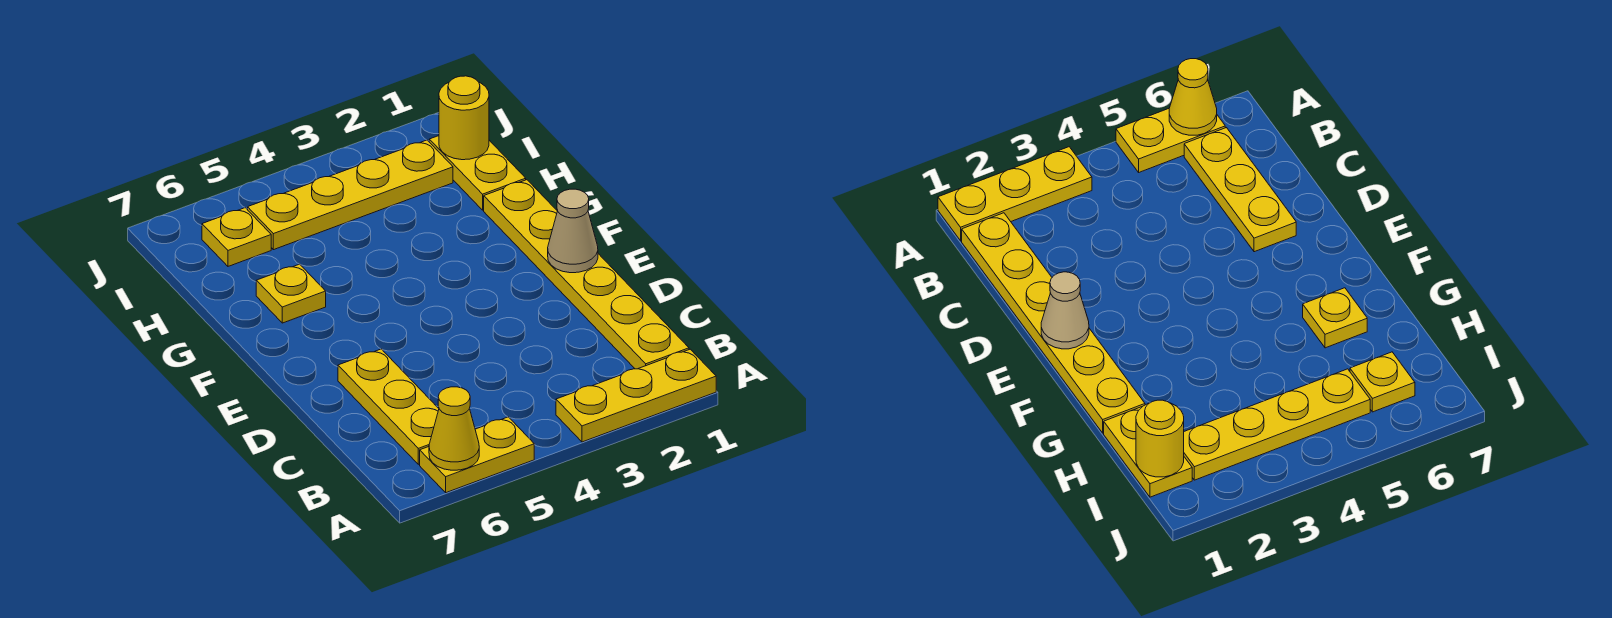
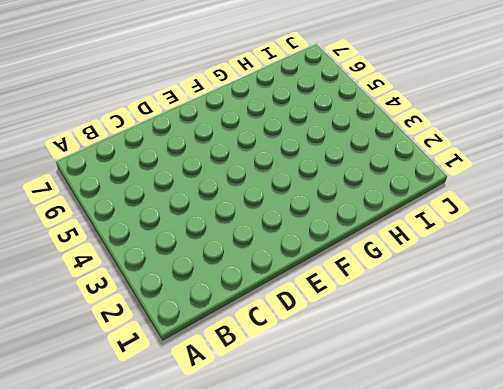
none -> yellow 1x3 plate [556,349,716,442]
none -> yellow 1x2 plate [420,417,534,493]

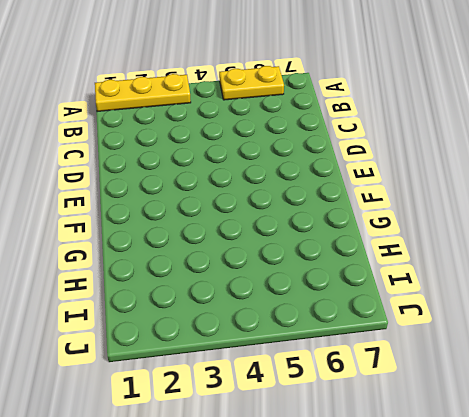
none -> yellow 1x6 plate [484,180,689,369]
none -> yellow 1x3 plate [338,349,439,464]

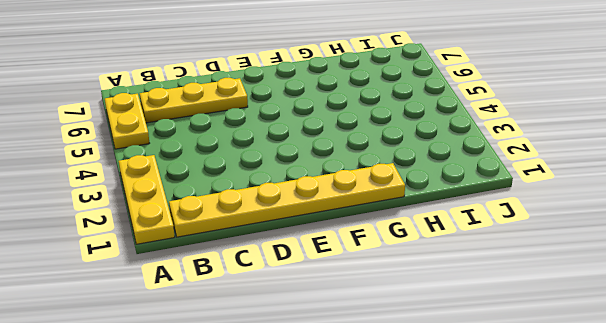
none -> yellow 1x1 plate [256,264,326,323]
none -> yellow 1x2 plate [429,136,526,210]

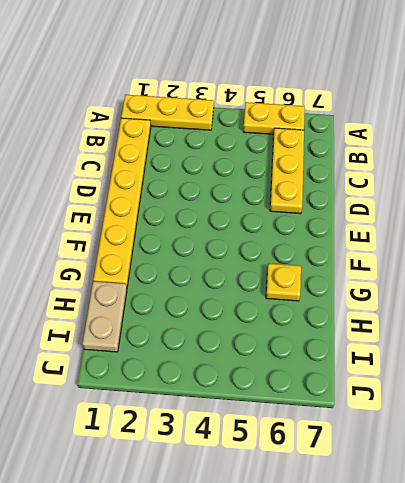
tan 1x2 plate [82,281,127,352] -> yellow 1x2 plate [429,136,526,210]
none -> yellow 1x4 plate [248,140,453,250]
none -> yellow 1x1 plate [202,208,271,266]

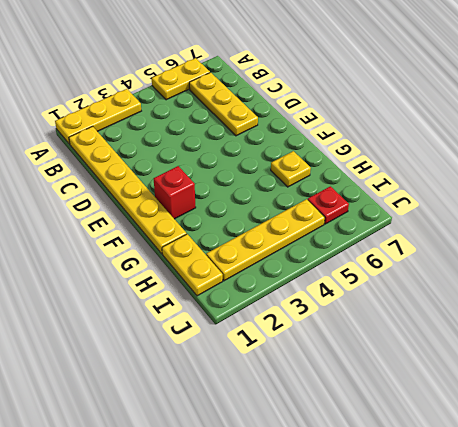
red 1x1 brick [154,166,196,219] -> none
red 1x1 plate [308,186,349,224] -> yellow 1x1 plate [202,208,271,266]
none -> yellow 1x1 cone [429,387,479,470]
none -> tan 1x1 cone [548,189,598,273]

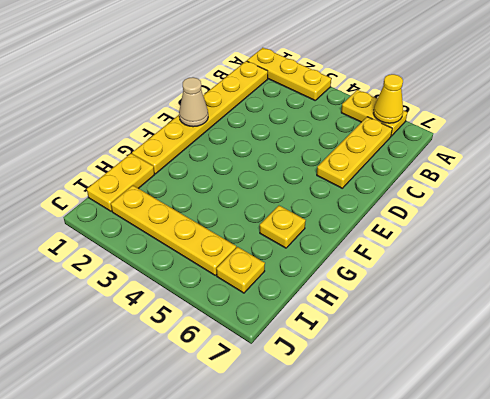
none -> yellow 1x1 round brick [439,76,489,160]

